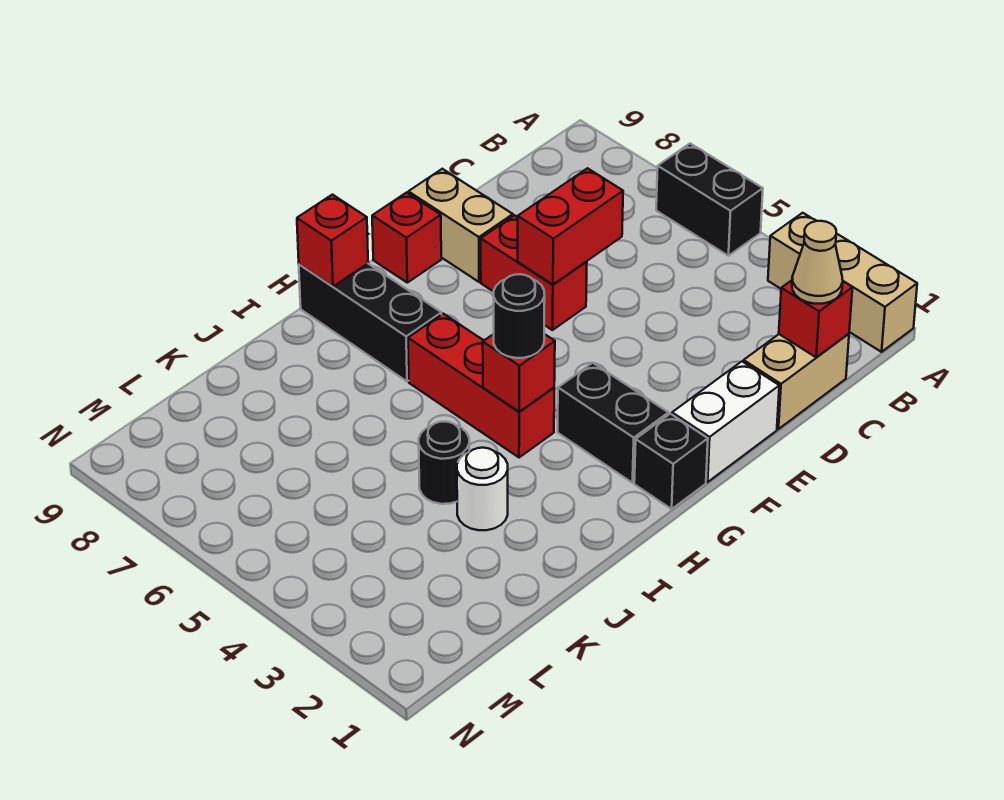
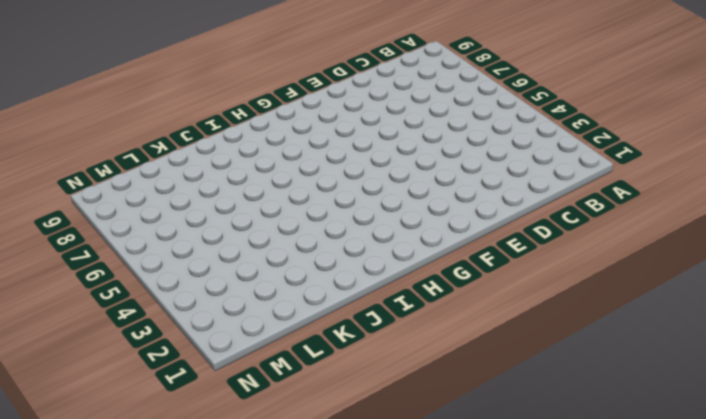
none -> tan 1x3 brick [768,213,917,352]
none -> black 1x2 brick [656,144,763,256]
none -> tan 1x2 brick [744,334,849,429]

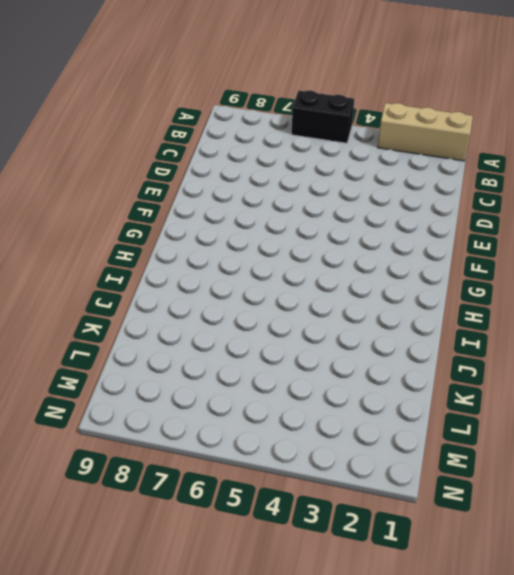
none -> tan 1x2 brick [744,334,849,429]
none -> white 1x2 brick [672,362,779,482]
none -> red 1x2 brick [481,215,587,330]

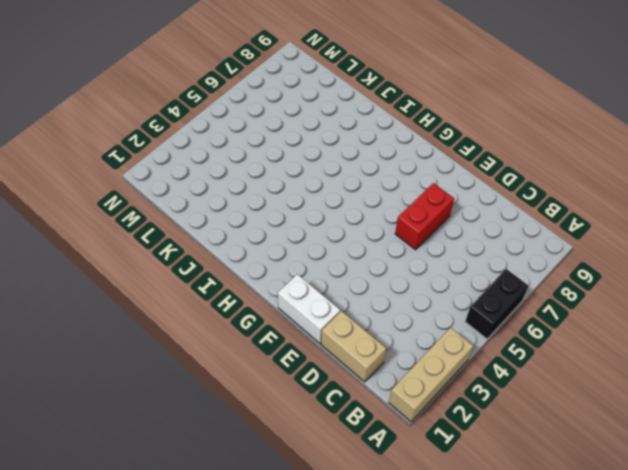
none -> tan 1x2 brick [408,169,513,282]
none -> red 1x1 brick [372,193,441,283]
none -> black 1x1 brick [634,414,708,509]

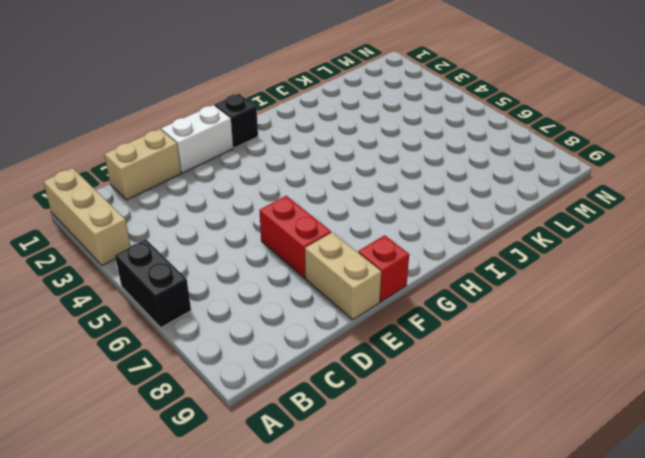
none -> black 1x2 brick [558,363,668,483]
none -> red 1x3 brick [408,314,554,458]
none -> black 1x3 brick [299,264,441,381]

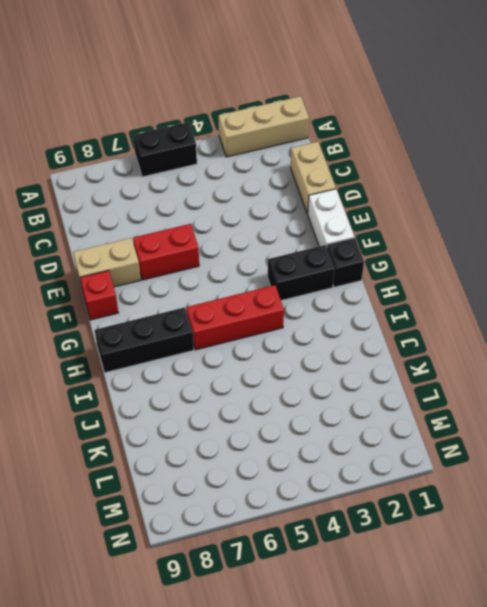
none -> white 1x1 round brick [457,448,508,530]
none -> black 1x1 round brick [419,422,469,504]
none -> red 1x1 brick [779,280,853,357]

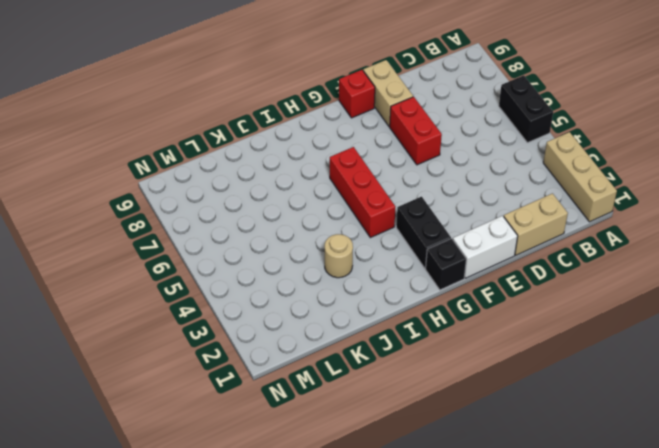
tan 1x1 round brick [325,234,353,278] -> white 1x1 round brick [457,448,508,530]
none -> black 1x3 brick [299,264,441,381]
none -> black 1x1 round brick [419,422,469,504]
none -> red 1x1 brick [779,280,853,357]

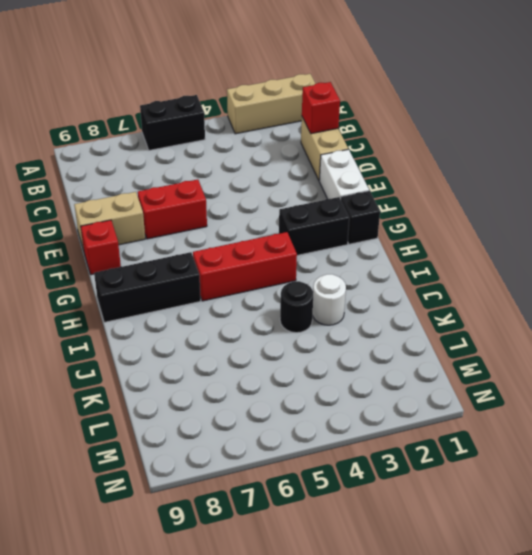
none -> red 1x2 brick [518,168,623,285]
none -> red 1x1 brick [483,334,555,412]
none -> red 1x1 brick [297,195,368,286]

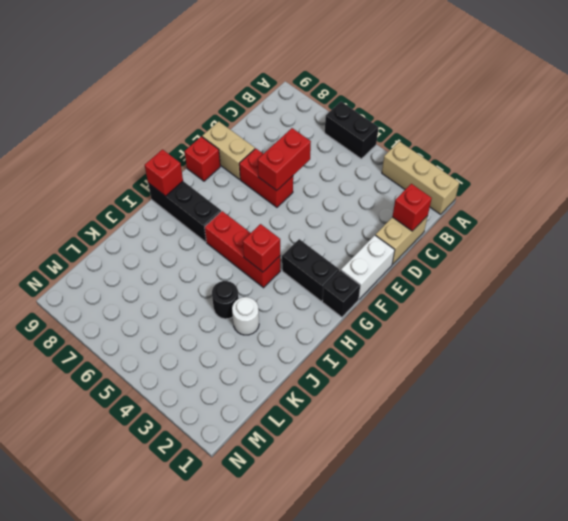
none -> tan 1x1 cone [792,221,843,304]
none -> black 1x1 round brick [494,274,545,358]

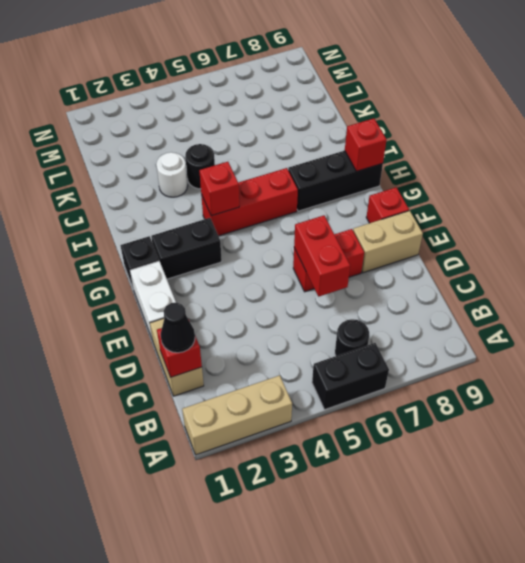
black 1x1 round brick [335,319,369,356] -> black 1x1 round brick moved to [494,274,545,358]
black 1x1 cone [161,303,195,353] -> tan 1x1 cone [792,221,843,304]

